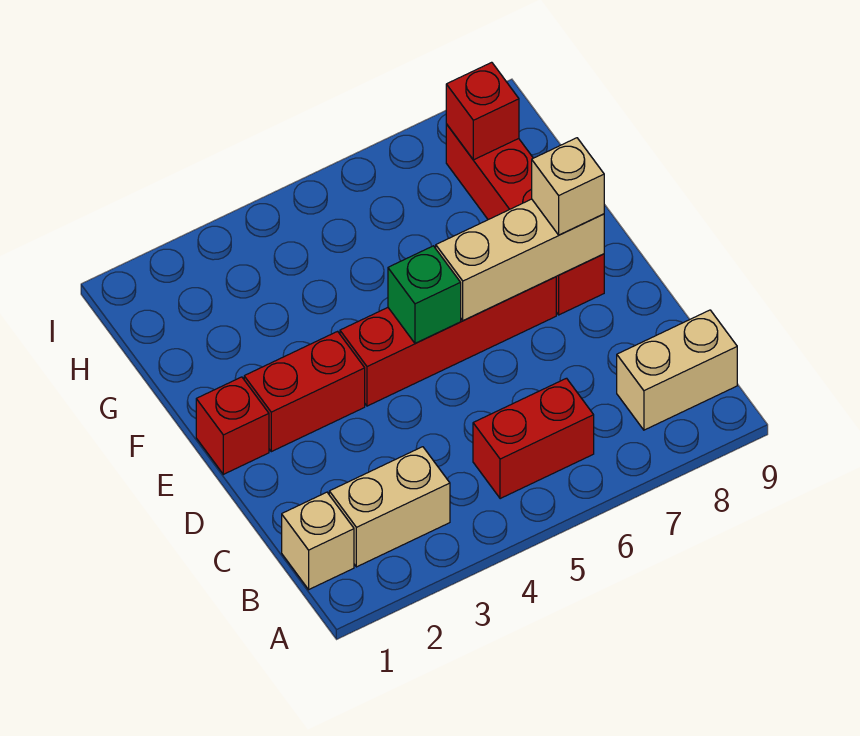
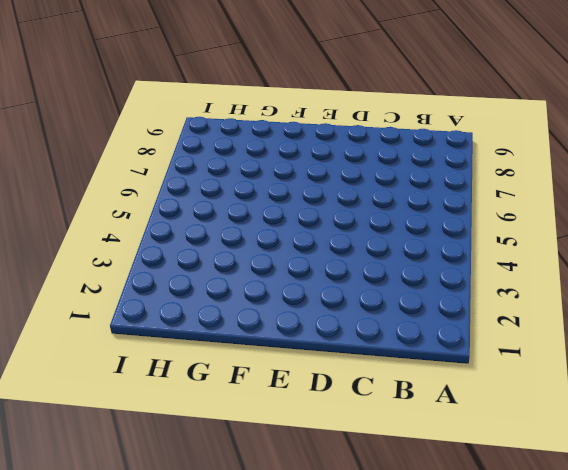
none -> tan 1x1 brick [282,492,354,589]
none -> tan 1x2 brick [329,447,450,567]
none -> red 1x2 brick [473,378,594,499]

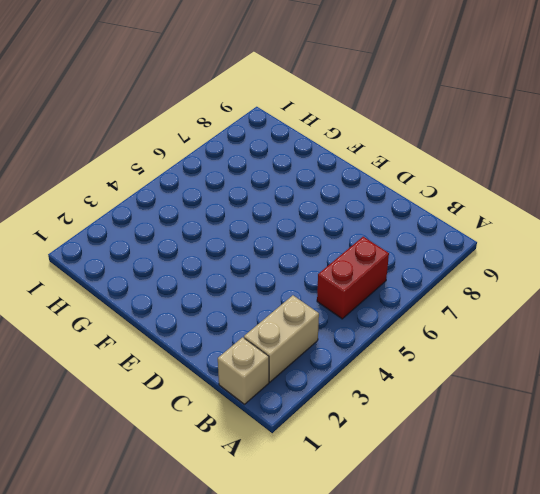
none -> tan 1x2 brick [617,310,737,430]
none -> red 1x1 brick [196,377,269,474]
none -> red 1x2 brick [244,331,365,452]

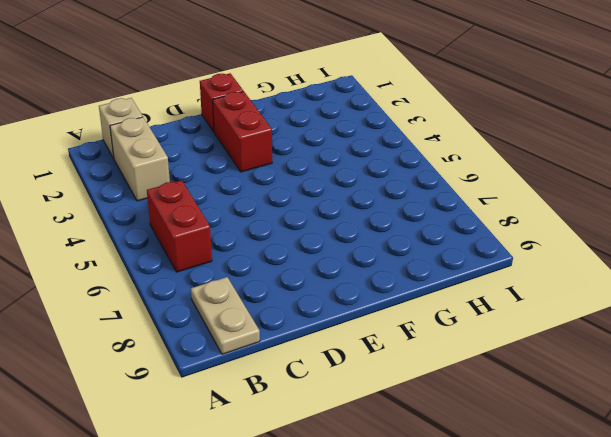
tan 1x2 plate [191,277,260,354] -> tan 1x2 brick [617,310,737,430]
none -> red 1x4 brick [340,277,556,406]
none -> red 1x4 brick [446,124,604,315]
none -> green 1x1 brick [388,246,461,343]

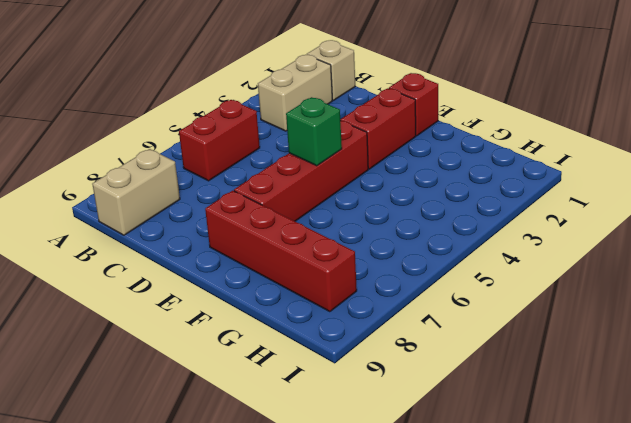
none -> tan 1x3 brick [436,199,604,320]
none -> red 1x1 brick [446,62,519,160]
none -> tan 1x1 brick [532,138,604,235]

